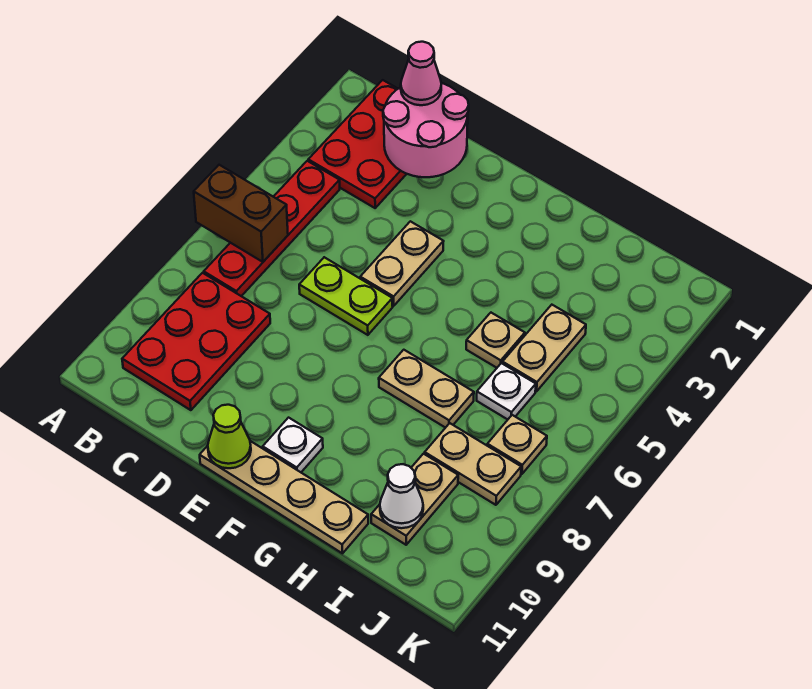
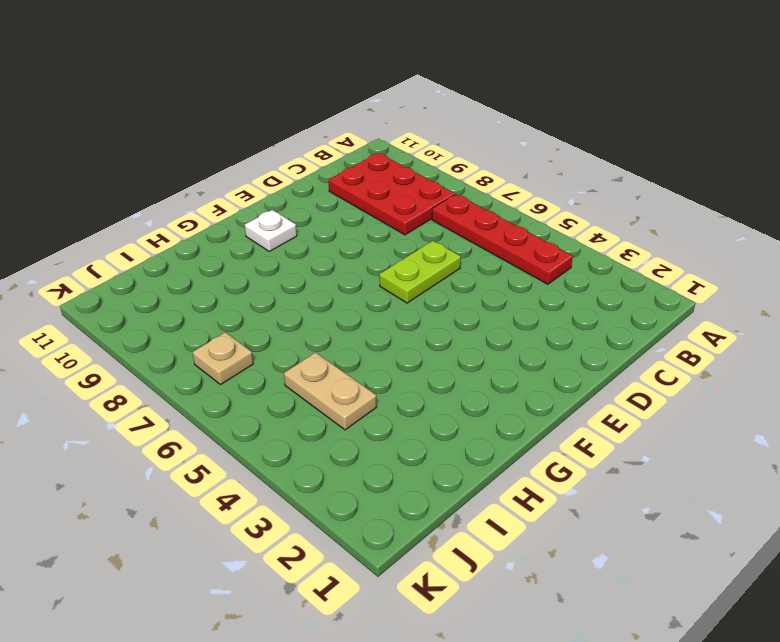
none -> red 2x3 plate [308,80,406,208]
none -> tan 1x2 plate [360,221,444,306]
none -> tan 1x4 plate [200,441,368,553]

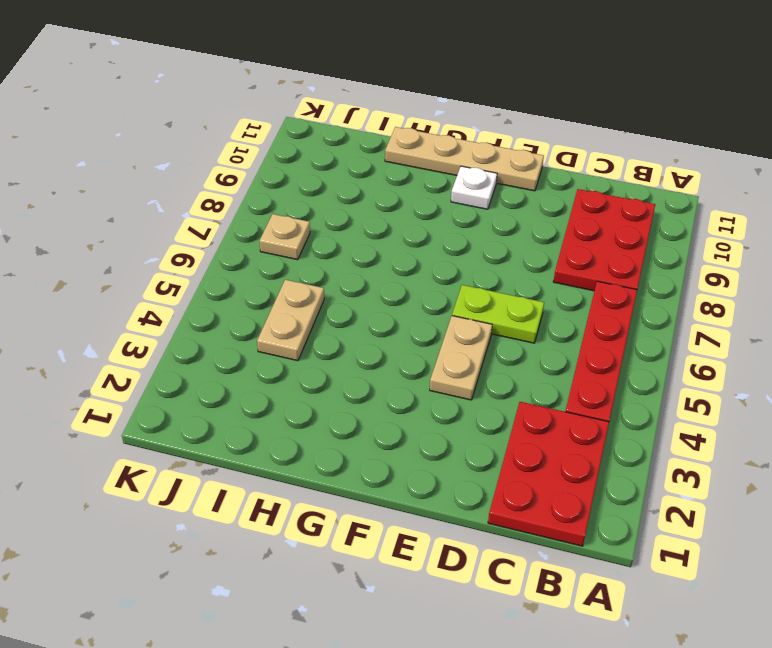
none -> tan 1x2 plate [379,350,474,428]
none -> tan 1x1 plate [466,313,525,368]
none -> white 1x1 plate [477,363,536,420]

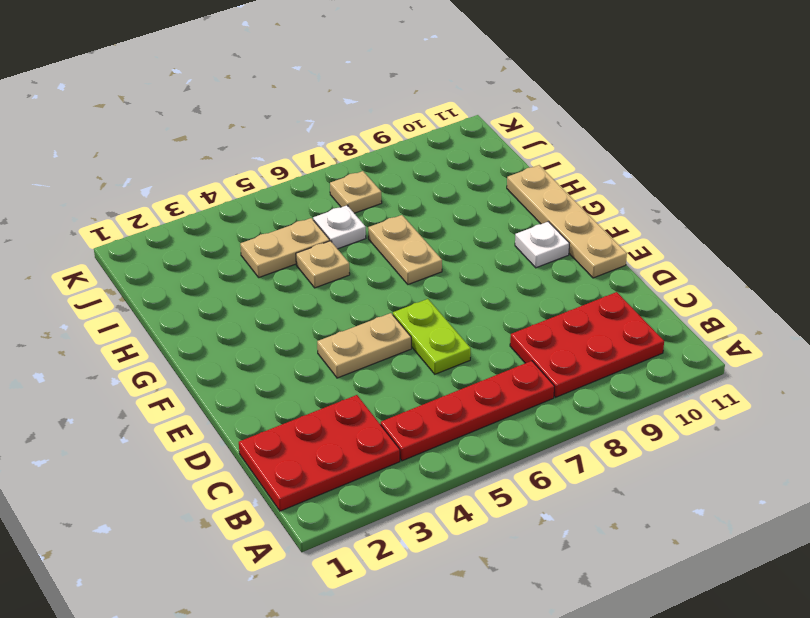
none -> tan 1x2 plate [425,423,521,505]
none -> tan 1x2 plate [371,454,458,545]
none -> brown 1x2 brick [194,165,288,262]

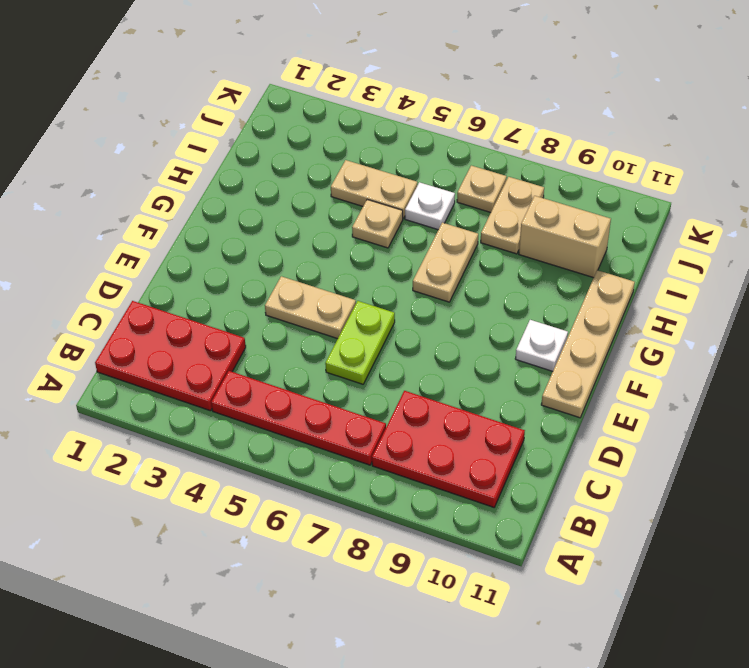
tan 1x2 brick [519,196,611,278] -> tan 1x2 plate [371,454,458,545]
none -> brown 1x2 brick [194,165,288,262]
none -> pink 2x2 round brick [383,83,469,177]
none -> lime 1x1 cone [208,405,251,468]

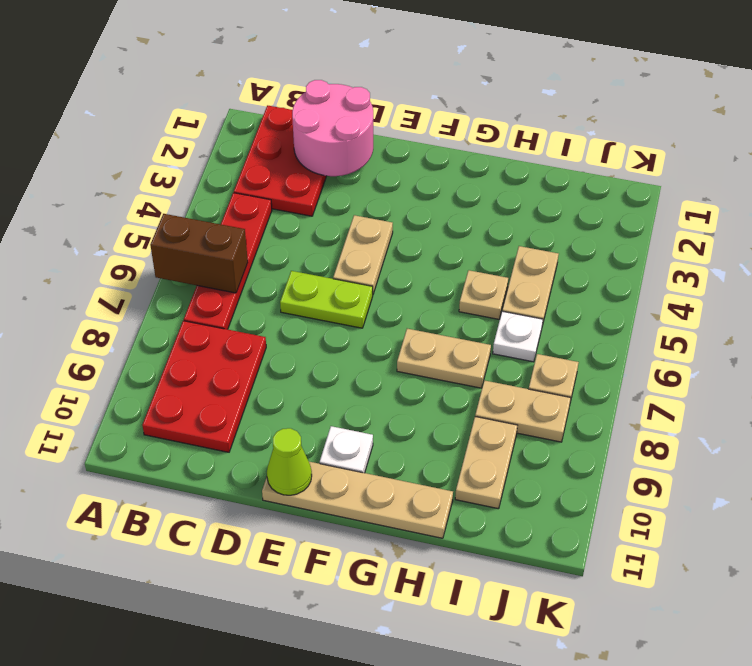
none -> white 1x1 cone [380,464,423,528]
none -> pink 1x1 cone [401,42,441,105]

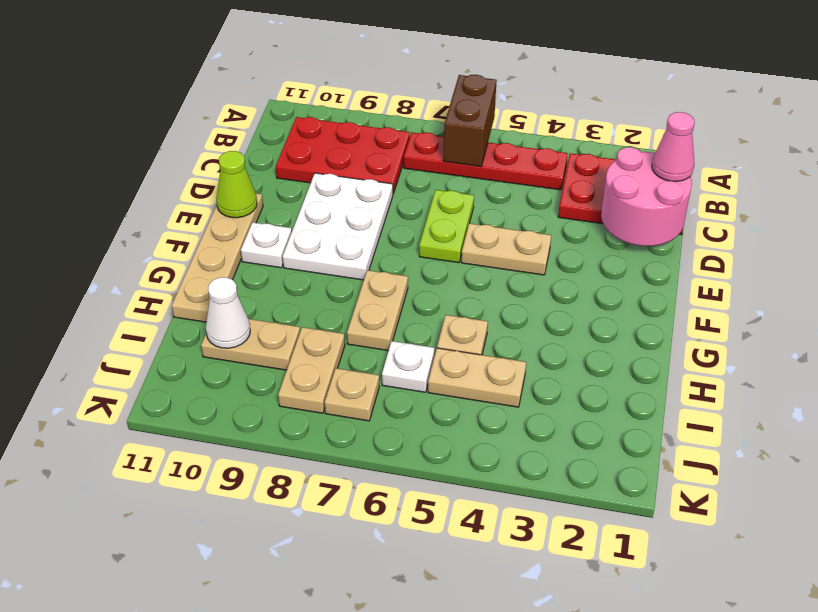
white 2x3 plate [283,173,393,280] -> none

